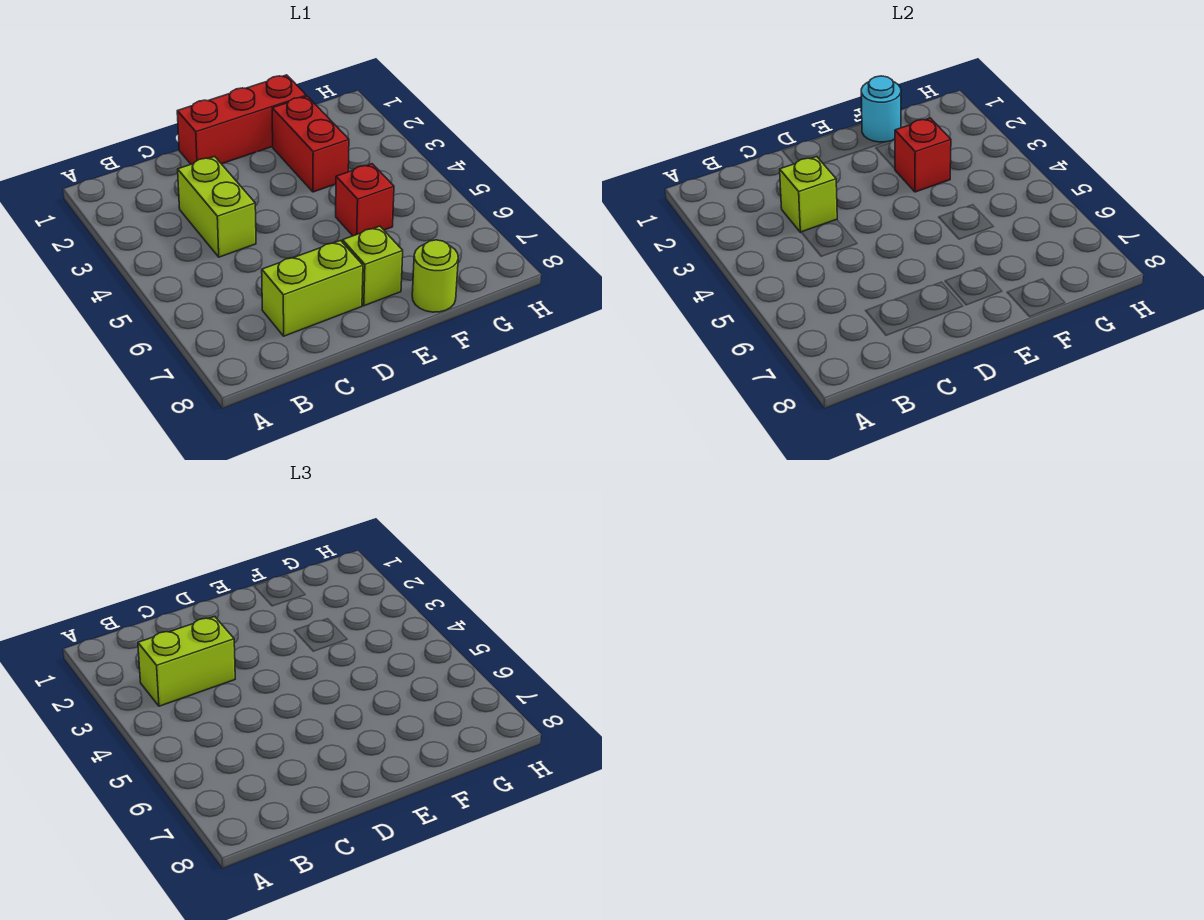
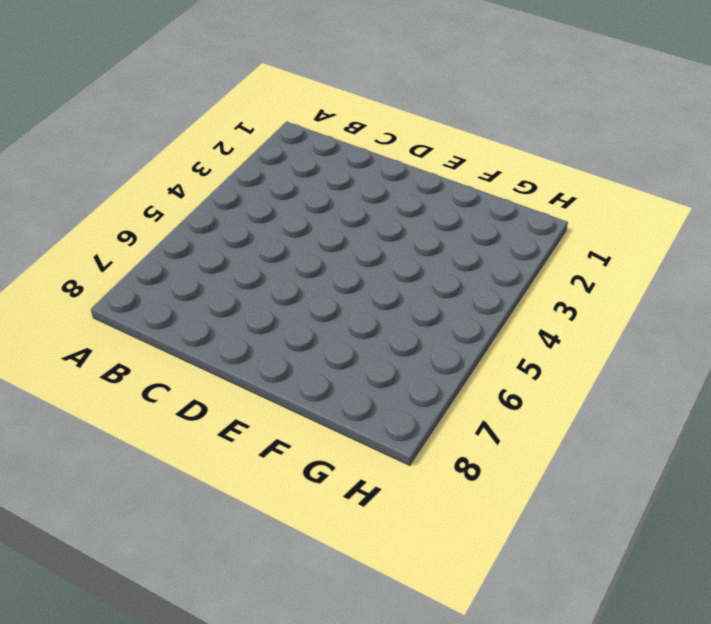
none -> lime 1x2 brick [178,156,256,257]
none -> lime 1x2 brick [262,241,363,336]

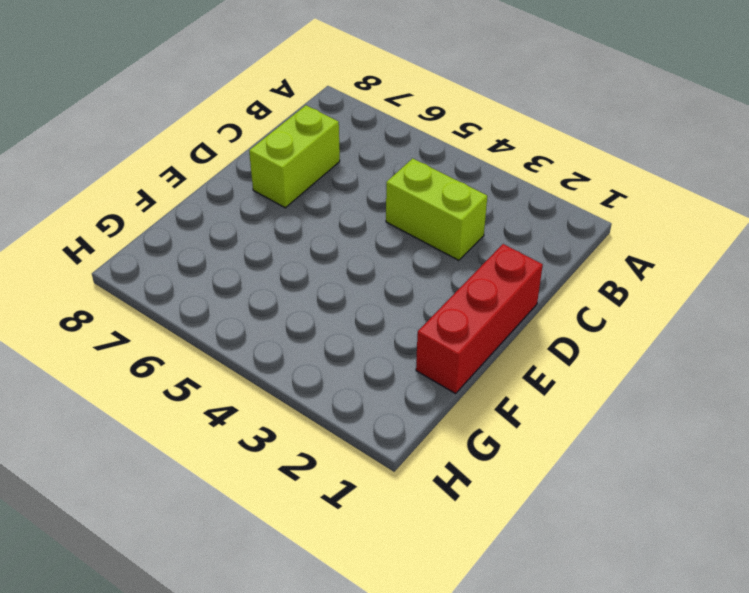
none -> lime 1x1 brick [343,226,403,306]
none -> red 1x2 brick [272,96,349,192]

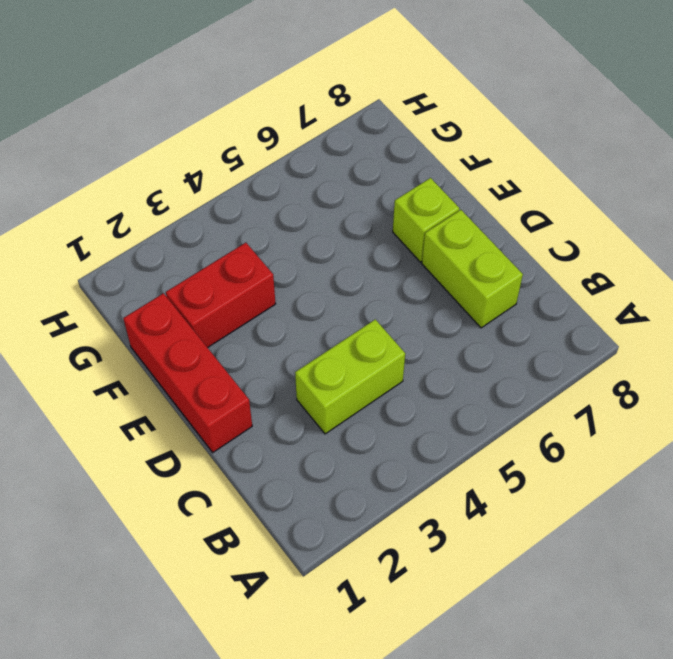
none -> red 1x1 brick [336,164,394,236]
none -> lime 1x1 round brick [412,240,458,312]

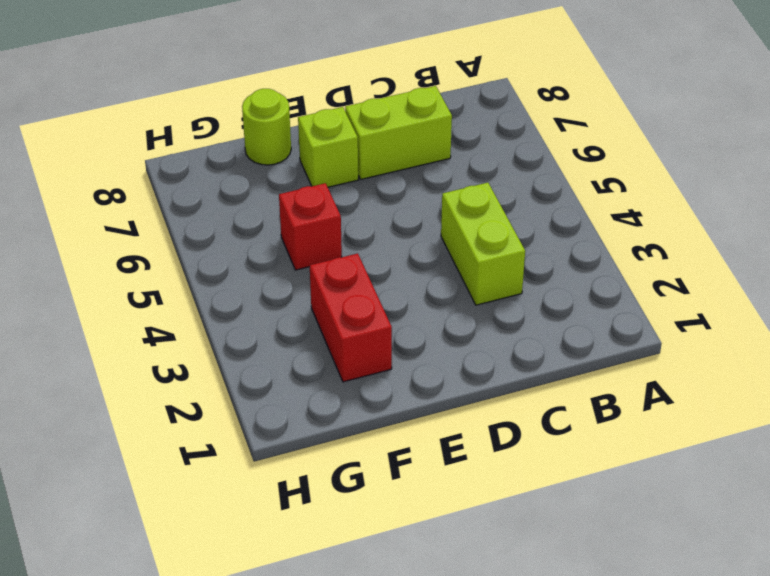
none -> red 1x3 brick [177,75,306,164]
none -> lime 1x1 brick [780,156,837,232]

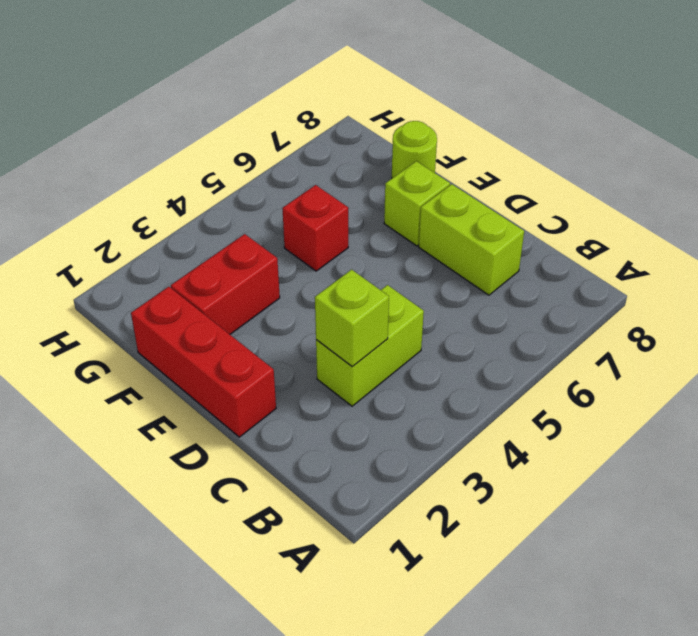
none -> cyan 1x1 round brick [861,76,901,142]
none -> red 1x1 brick [895,118,951,192]

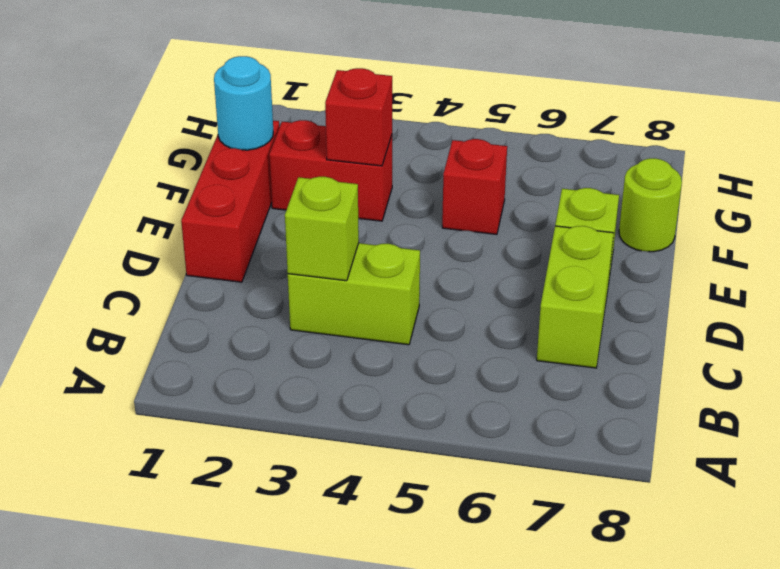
none -> lime 1x2 brick [138,616,235,706]

